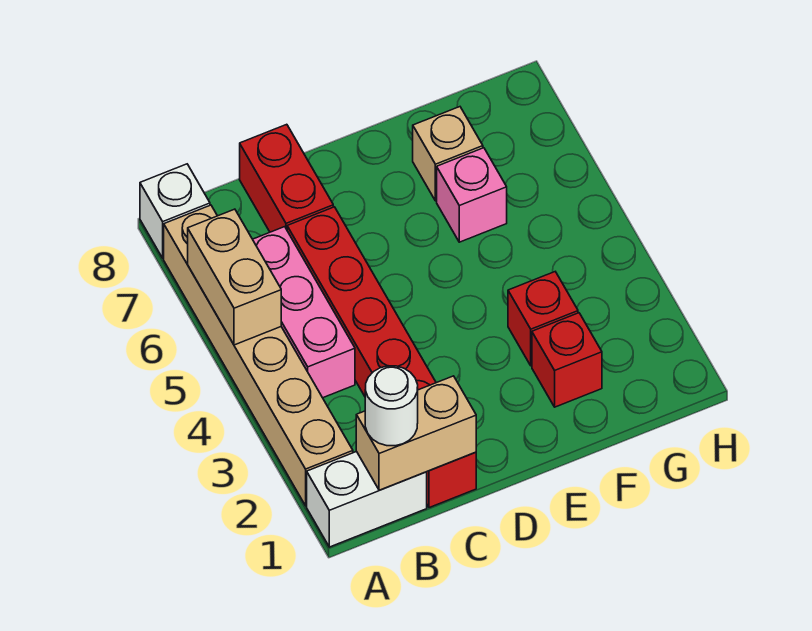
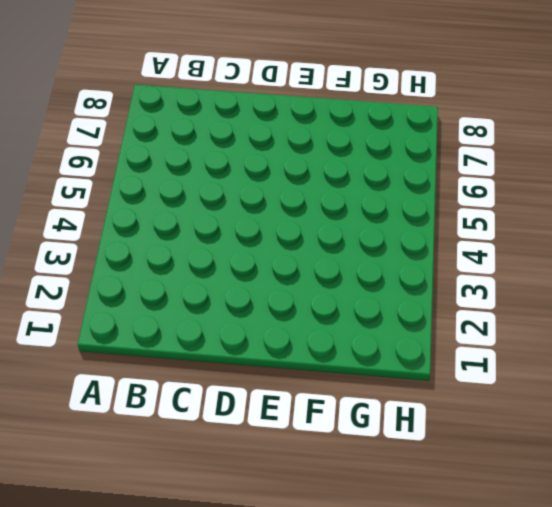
none -> white 1x2 brick [307,451,427,547]
none -> tan 1x6 brick [164,205,353,506]
none -> white 1x1 brick [140,164,210,258]

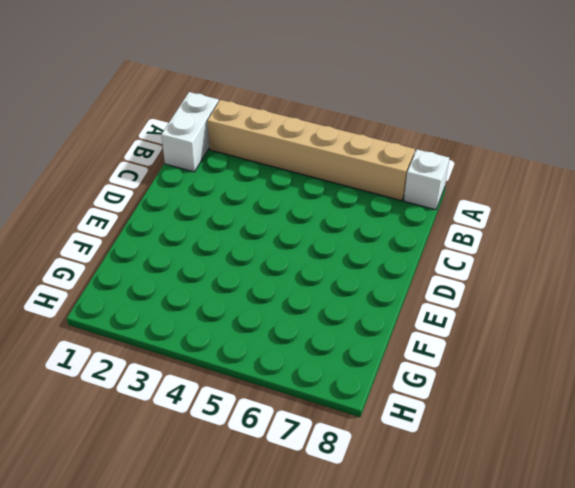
none -> pink 1x3 brick [253,227,355,398]
none -> red 1x6 brick [287,207,476,508]
none -> red 1x2 brick [240,124,333,232]

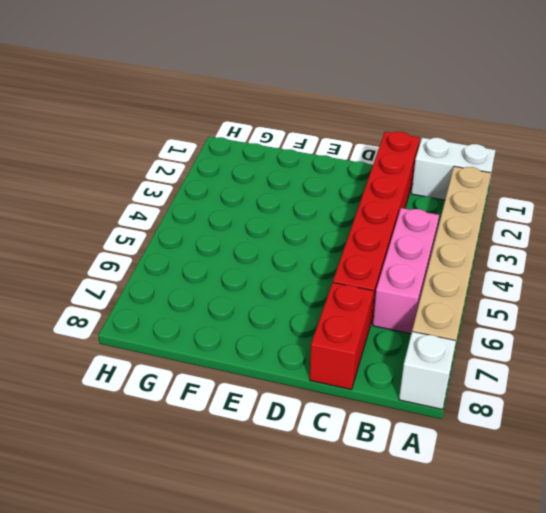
none -> red 1x1 brick [532,313,602,407]
none -> red 1x1 brick [508,272,578,366]
none -> pink 1x1 brick [437,148,507,242]

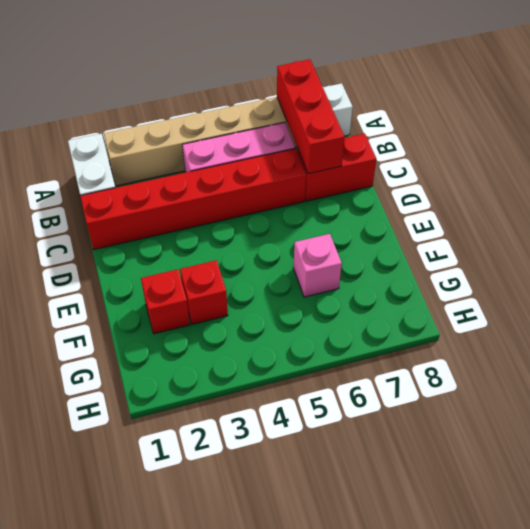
red 1x3 brick [277,59,345,174] -> none
none -> tan 1x1 brick [413,107,483,201]
none -> tan 1x2 brick [188,209,281,345]
none -> tan 1x2 brick [356,376,476,490]

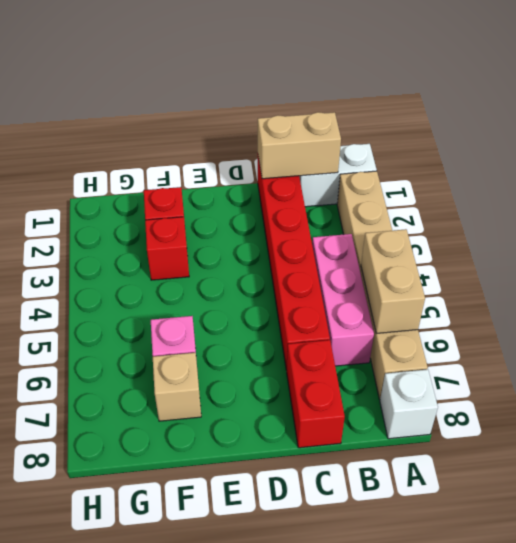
none -> white 1x1 round brick [365,366,418,446]

